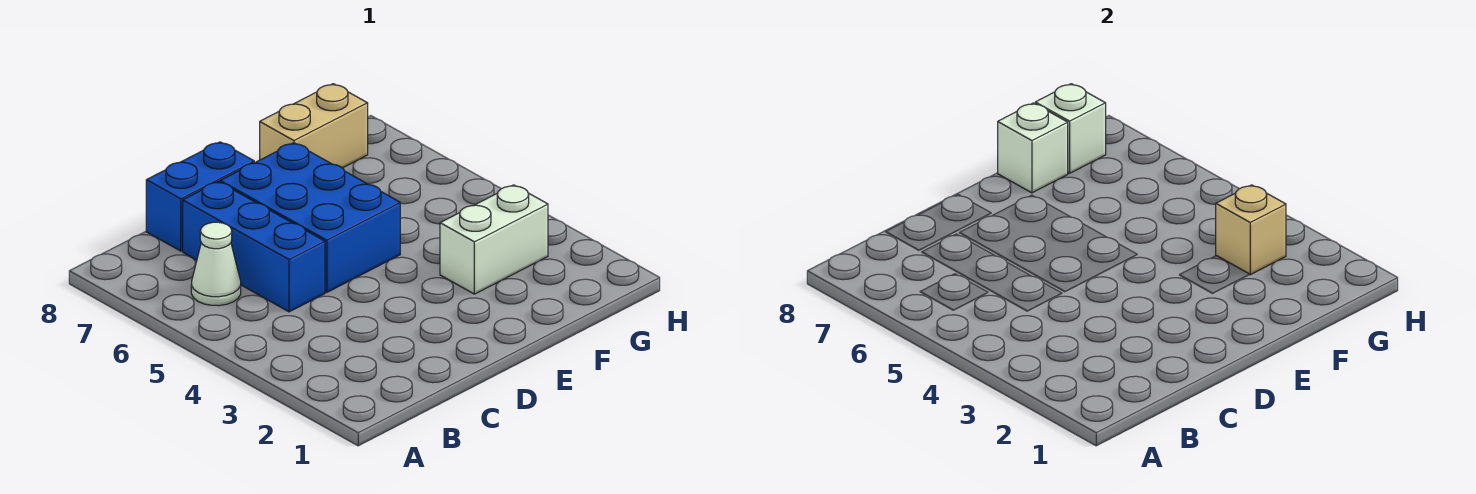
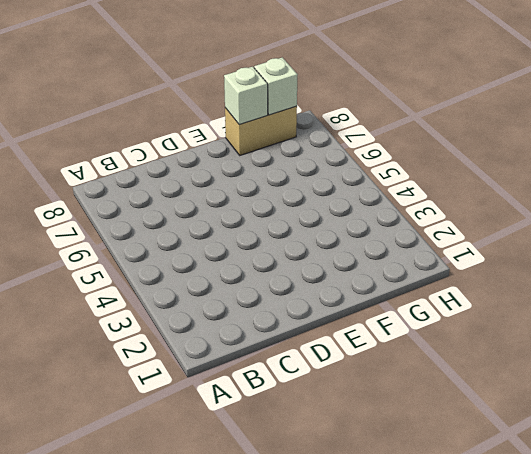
none -> white 1x1 cone [191,222,241,306]
none -> blue 1x3 brick [183,182,325,312]

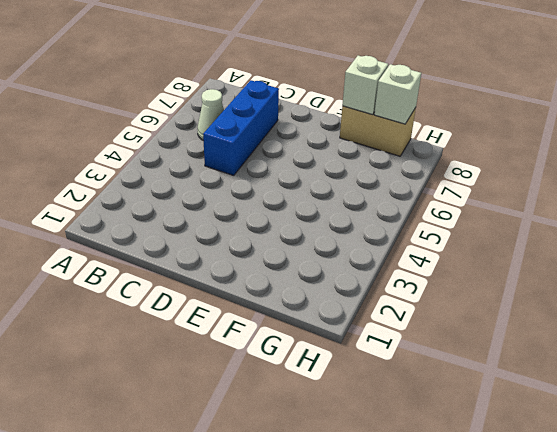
none -> blue 1x2 brick [146,142,254,251]
none -> blue 2x3 brick [220,143,400,292]

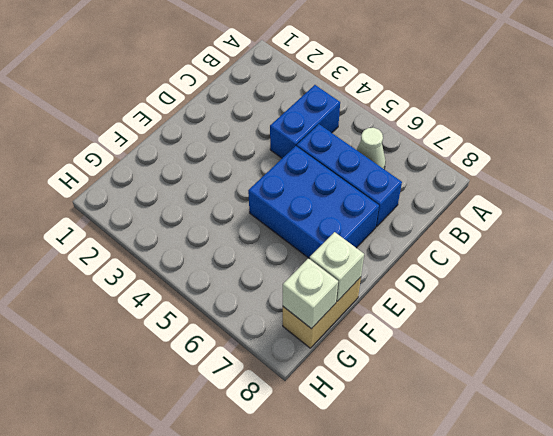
blue 1x2 brick [270,85,340,158] -> blue 1x2 brick moved to [146,142,254,251]
none -> white 1x2 brick [440,185,548,294]
none -> tan 1x1 brick [1216,185,1286,275]

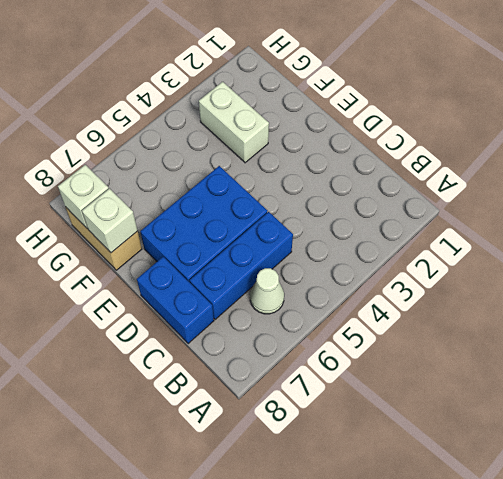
none -> tan 1x1 brick [1216,185,1286,275]

